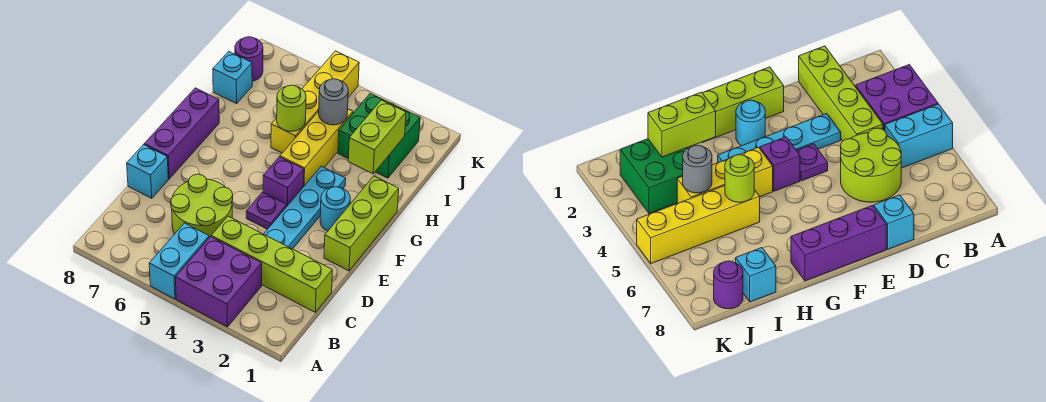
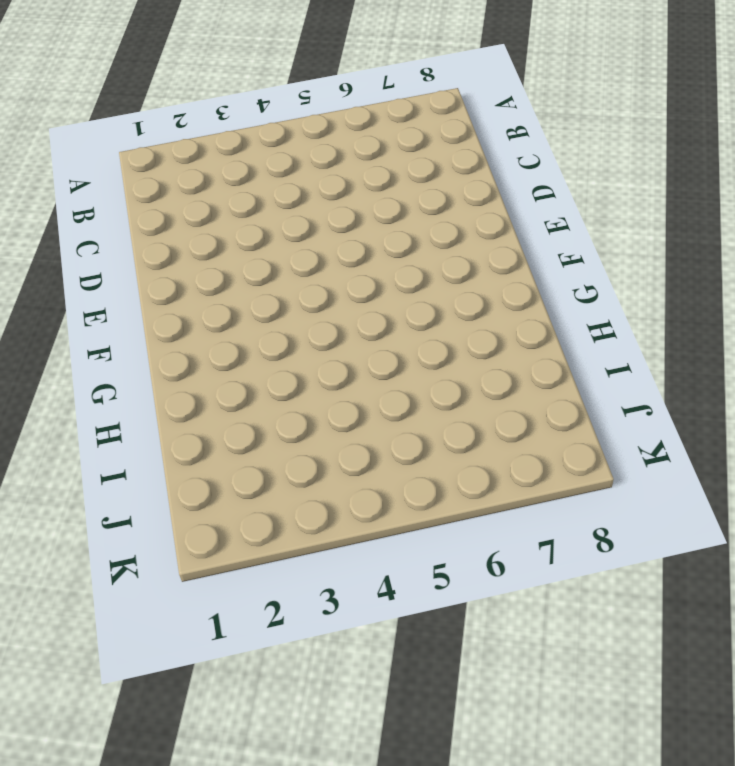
none -> purple 2x2 brick [175,237,262,327]
none -> cyan 1x2 brick [149,223,209,299]
none -> lime 1x4 brick [211,216,332,312]

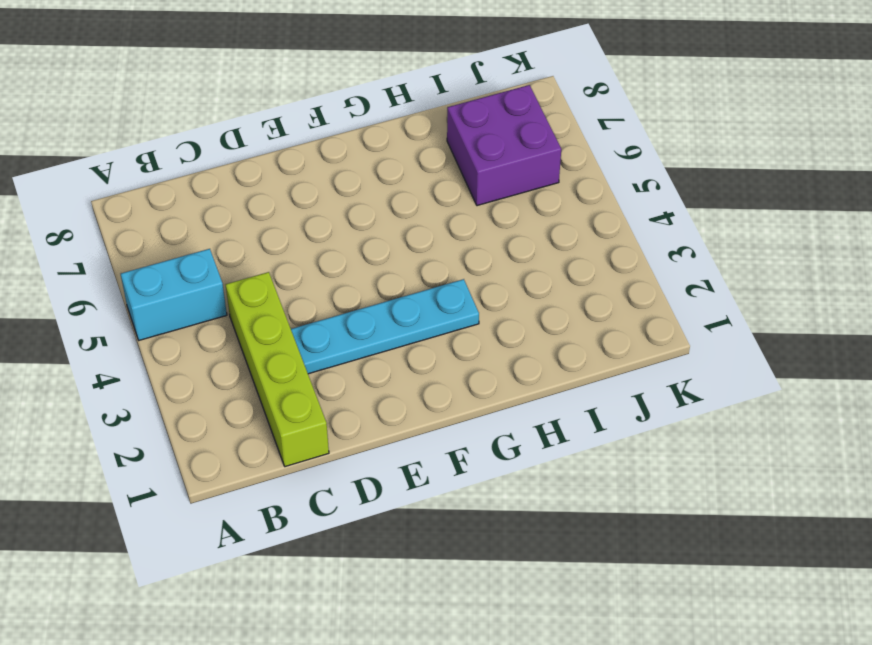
purple 2x2 brick [447,85,561,206] -> purple 2x2 brick moved to [175,237,262,327]
none -> lime 2x2 round brick [171,174,233,237]
none -> cyan 1x1 brick [127,145,168,198]
none -> lime 1x3 brick [324,176,399,271]

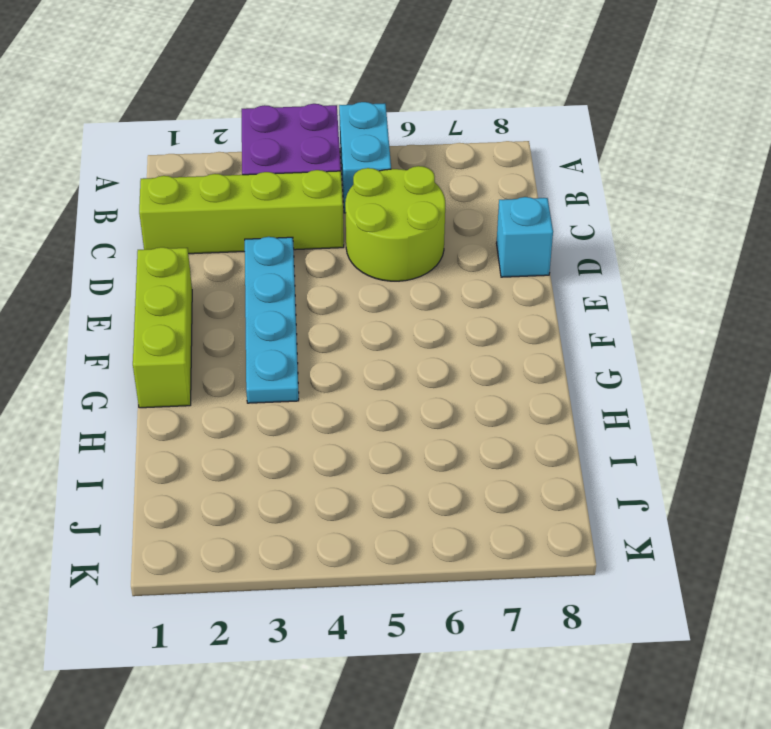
none -> purple 1x1 plate [246,192,287,229]
none -> purple 1x3 brick [144,88,219,179]
none -> cyan 1x1 round brick [320,187,350,231]

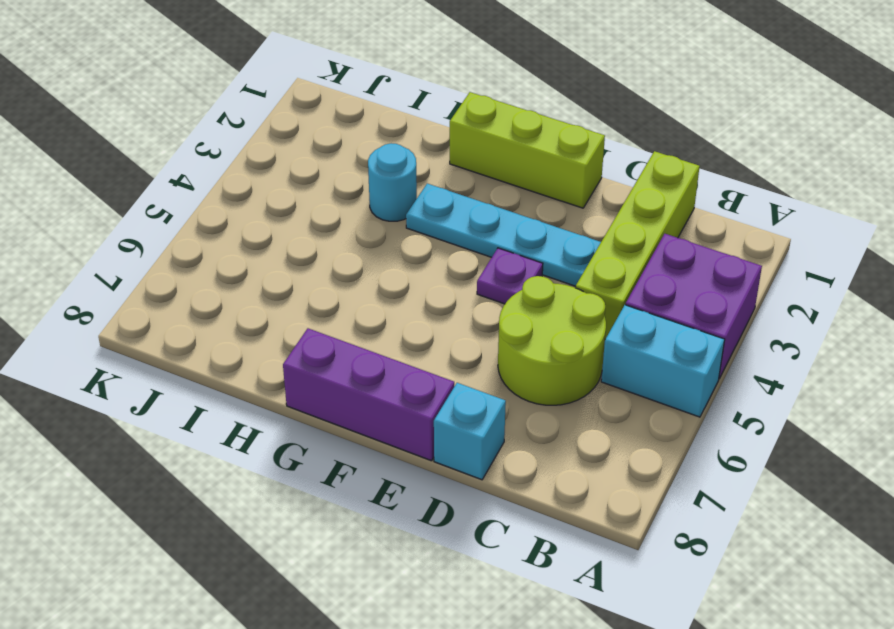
cyan 1x1 round brick [368,143,417,221] -> cyan 1x1 round brick moved to [320,187,350,231]
none -> purple 1x1 brick [263,157,304,206]
none -> yellow 1x3 brick [280,109,353,187]
none -> yellow 1x4 brick [271,51,359,153]

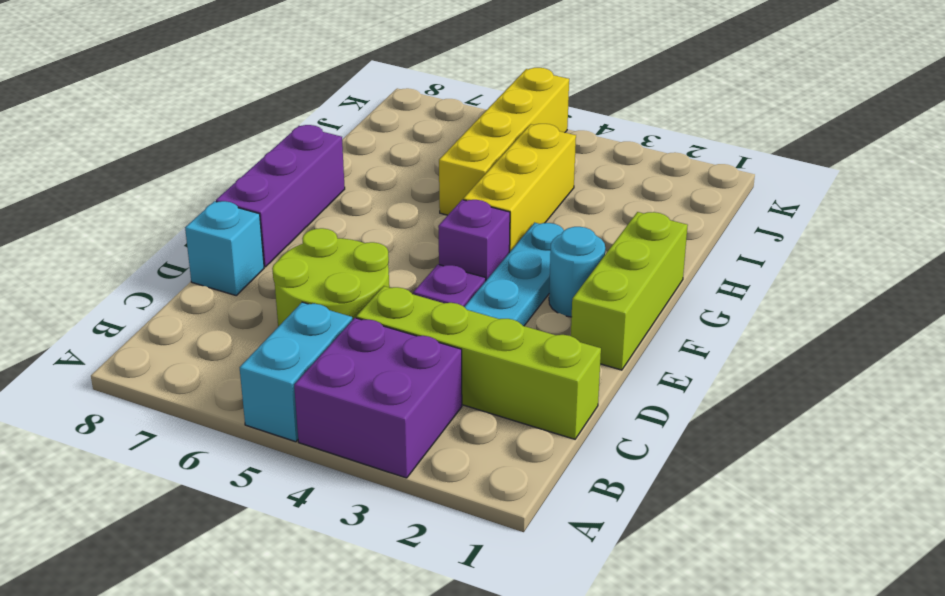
none -> green 2x2 brick [338,94,420,178]
none -> cyan 1x1 brick [213,51,252,104]
none -> purple 1x1 round brick [235,37,263,81]

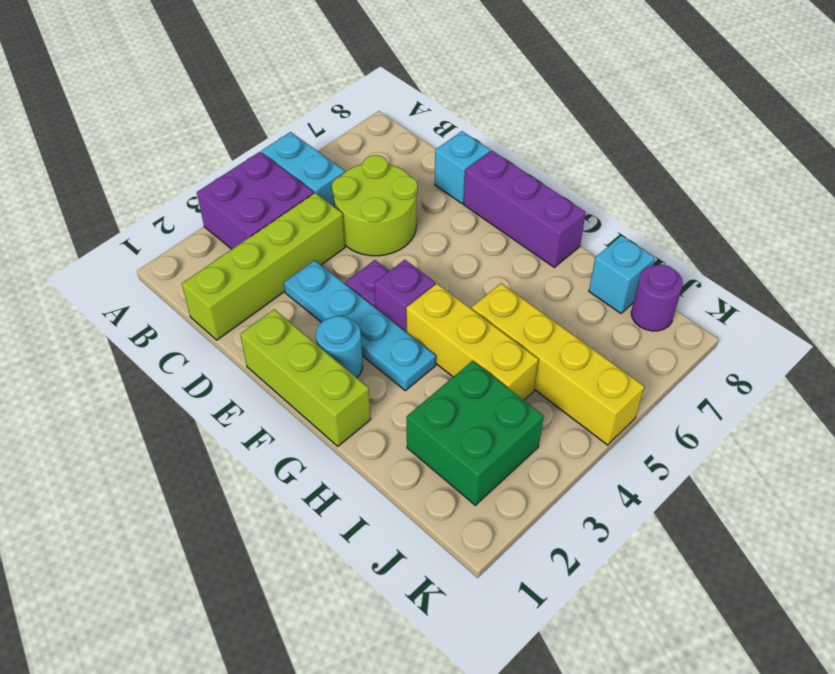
none -> lime 1x2 brick [348,100,406,174]
none -> lime 1x1 round brick [277,85,306,131]
none -> grey 1x1 round brick [319,79,348,125]

